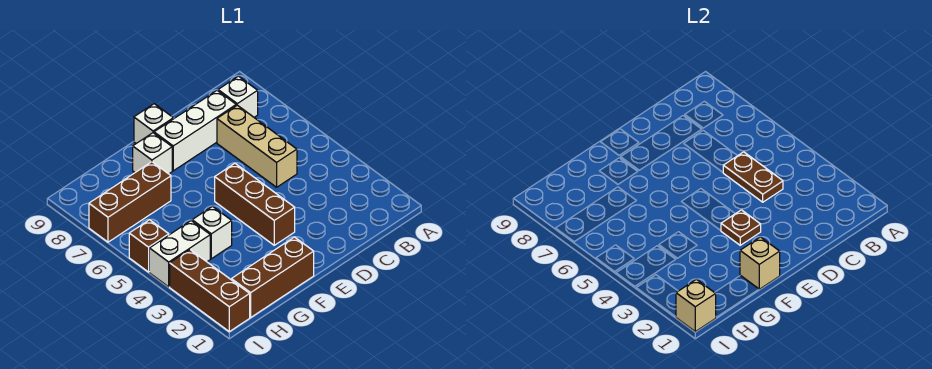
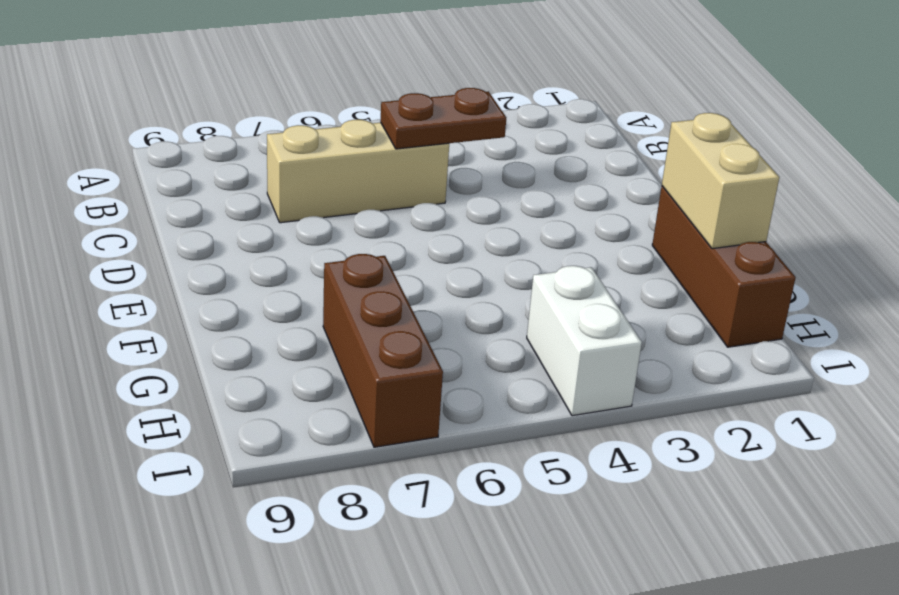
tan 1x2 brick [662,113,779,249] -> tan 1x1 brick [740,237,780,289]
none -> white 1x1 brick [218,76,258,117]
none -> white 1x3 brick [154,91,236,171]
none -> brown 1x3 brick [215,163,295,245]

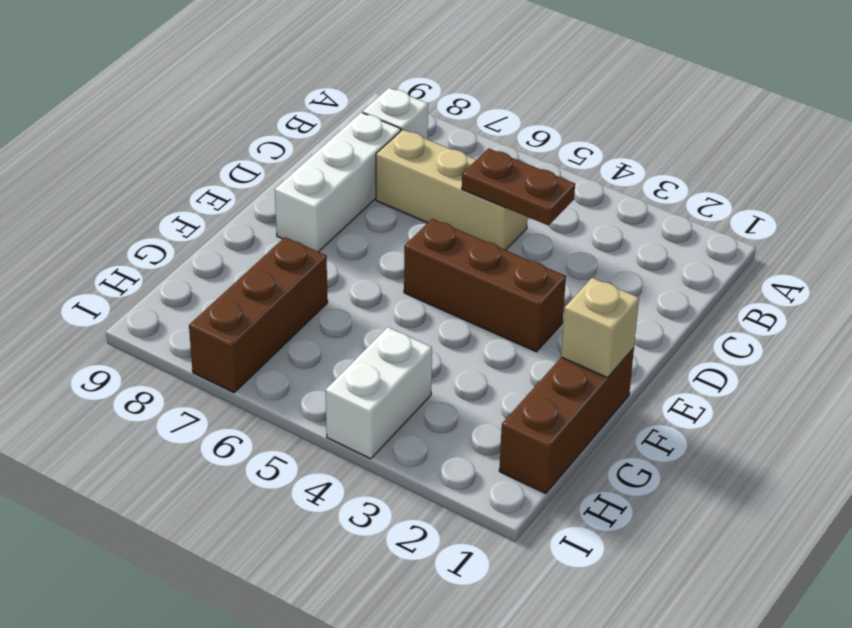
none -> white 1x1 brick [134,104,173,143]
none -> white 1x1 brick [133,133,172,174]
none -> white 1x1 brick [192,207,232,259]

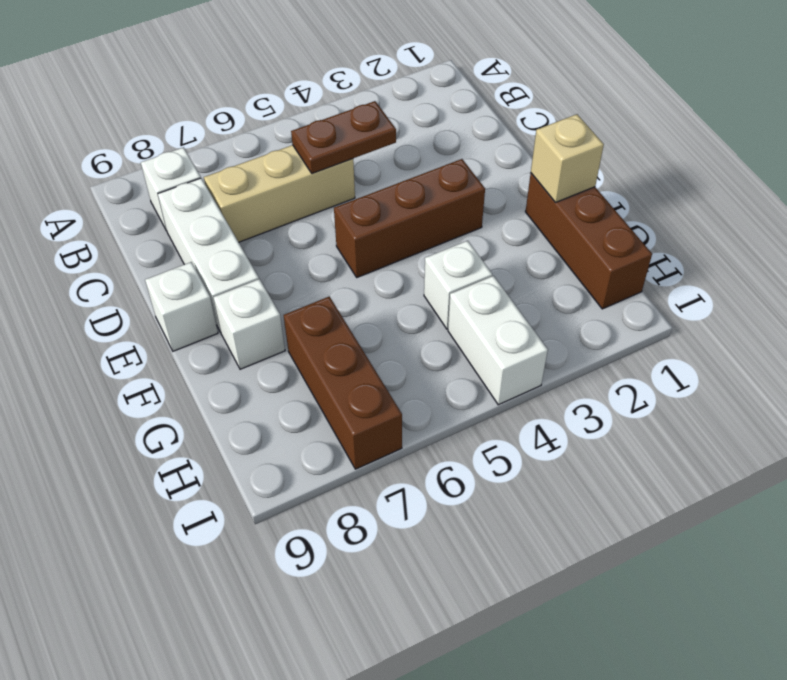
none -> brown 1x3 brick [170,250,250,332]
none -> brown 1x1 brick [129,220,169,272]
none -> brown 1x1 plate [721,210,761,245]

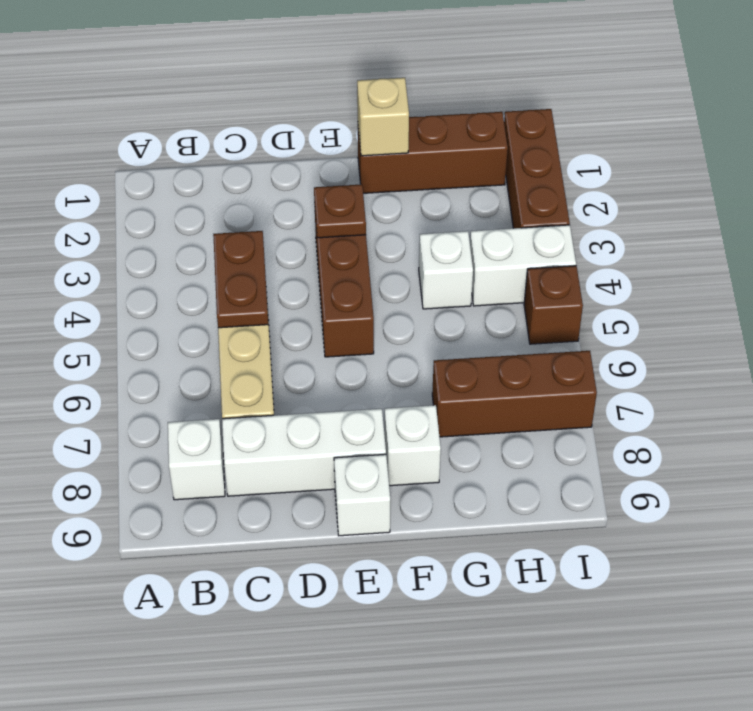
none -> tan 1x1 brick [676,279,716,332]

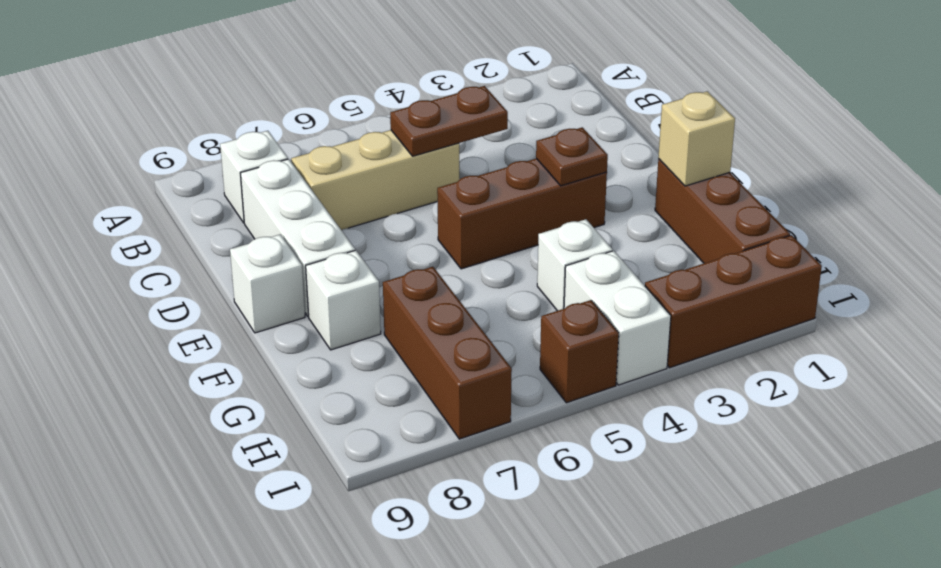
none -> tan 1x1 brick [676,279,716,332]

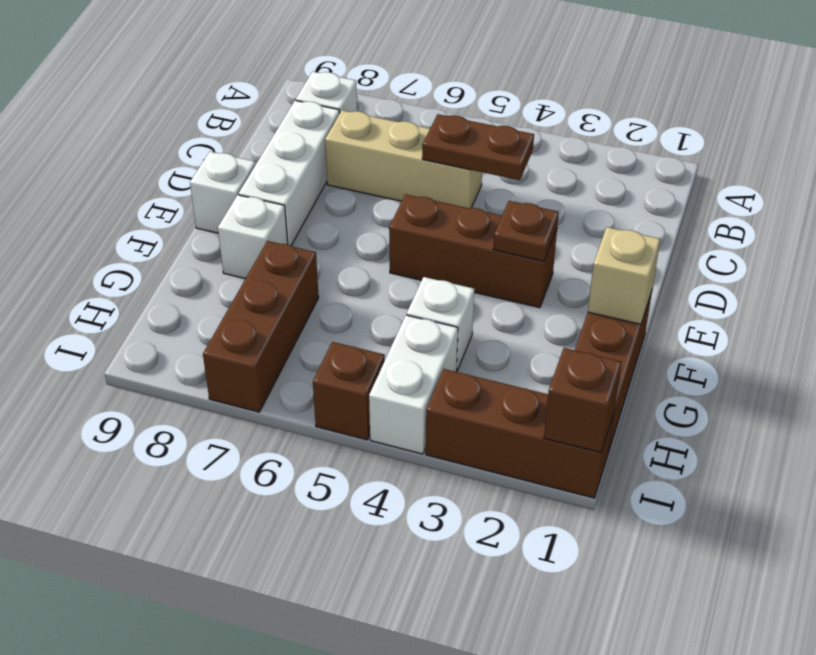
brown 1x1 brick [544,348,621,453] -> tan 1x1 brick [676,279,716,332]

